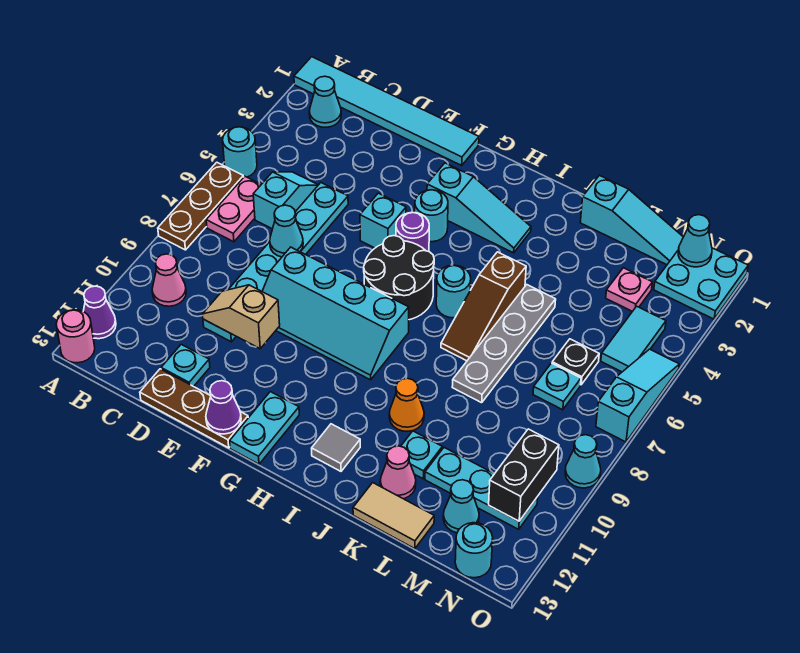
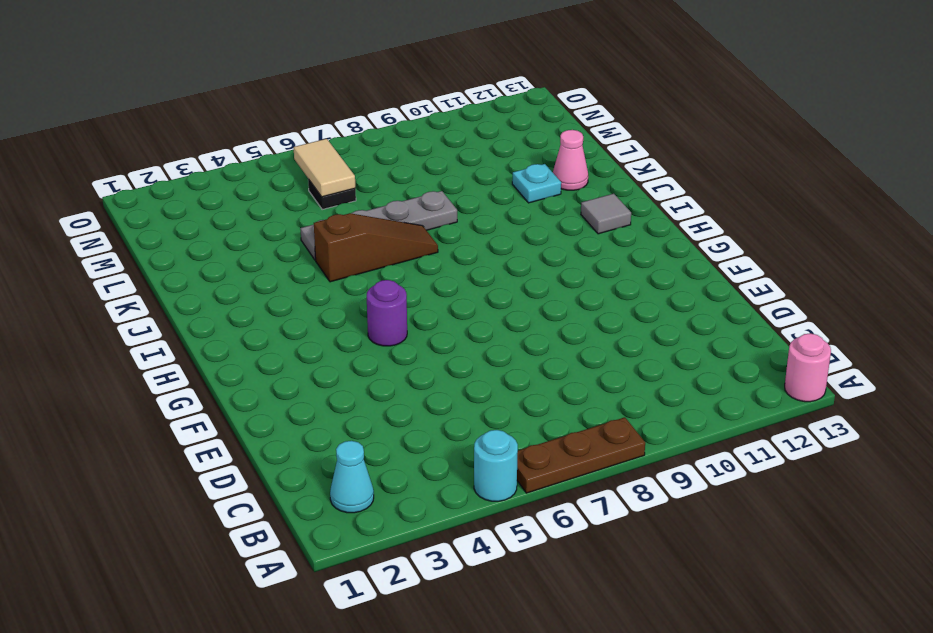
tan 1x2 tile [294,139,355,197] -> tan 1x2 tile moved to [353,483,434,549]
none -> cyan 1x6 tile [294,57,479,165]
none -> purple 1x1 cone [83,286,116,339]
none -> pink 1x2 plate [206,177,261,242]
none -> pink 1x1 cone [152,254,186,306]

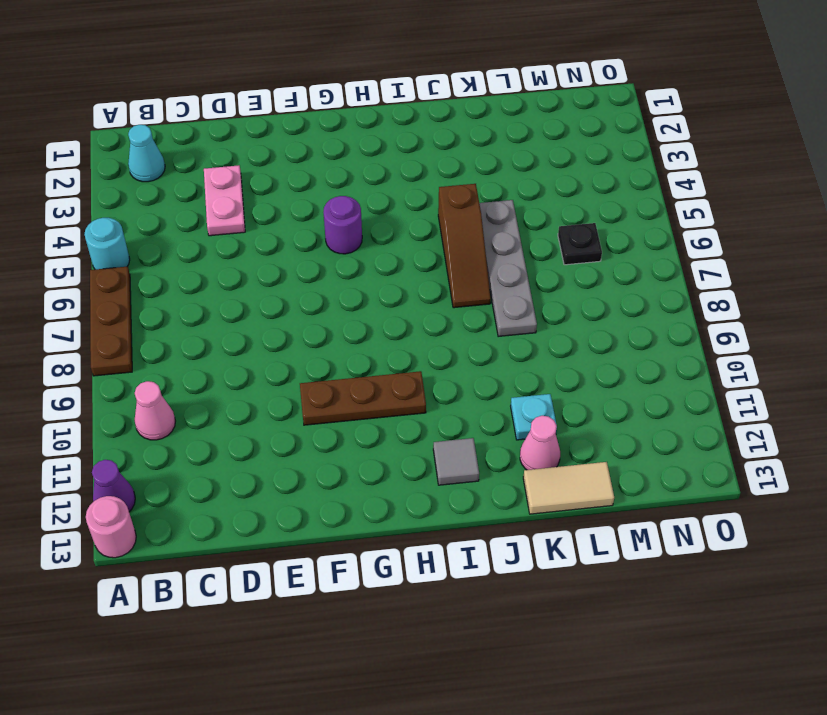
pink 1x2 plate [204,165,245,236] -> pink 1x2 plate moved to [206,177,261,242]
brown 1x3 plate [300,371,426,425] -> brown 1x3 plate moved to [140,369,248,448]
none -> cyan 1x6 tile [294,57,479,165]
none -> cyan 1x2 slope [253,172,318,229]
none -> cyan 1x6 plate [203,183,348,342]
none -> cyan 1x1 plate [161,344,210,387]

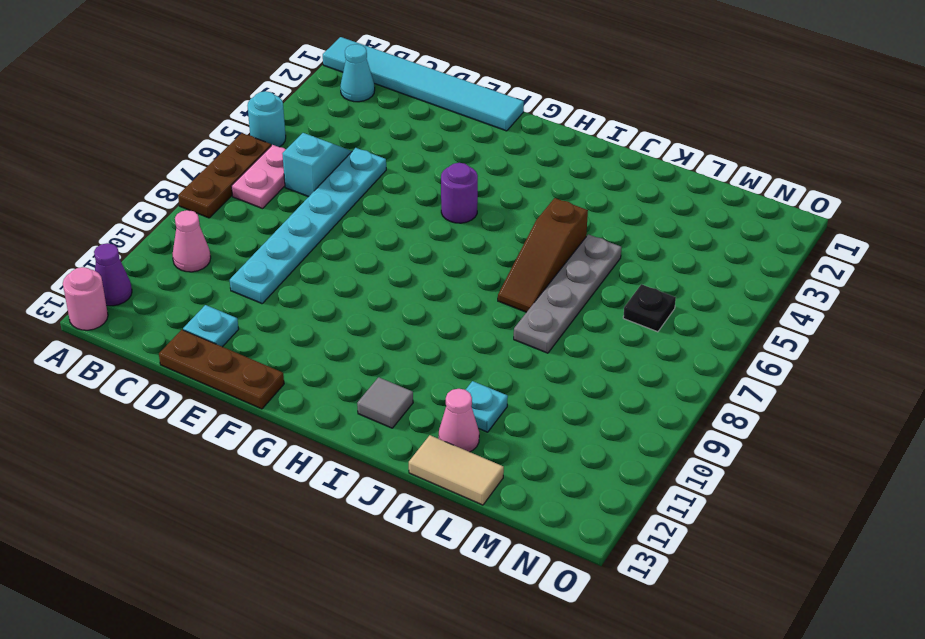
none -> cyan 2x4 slope [262,247,409,380]
none -> cyan 1x1 brick [360,193,406,248]
none -> cyan 1x3 slope [427,163,531,253]
none -> cyan 1x1 round brick [415,190,448,242]

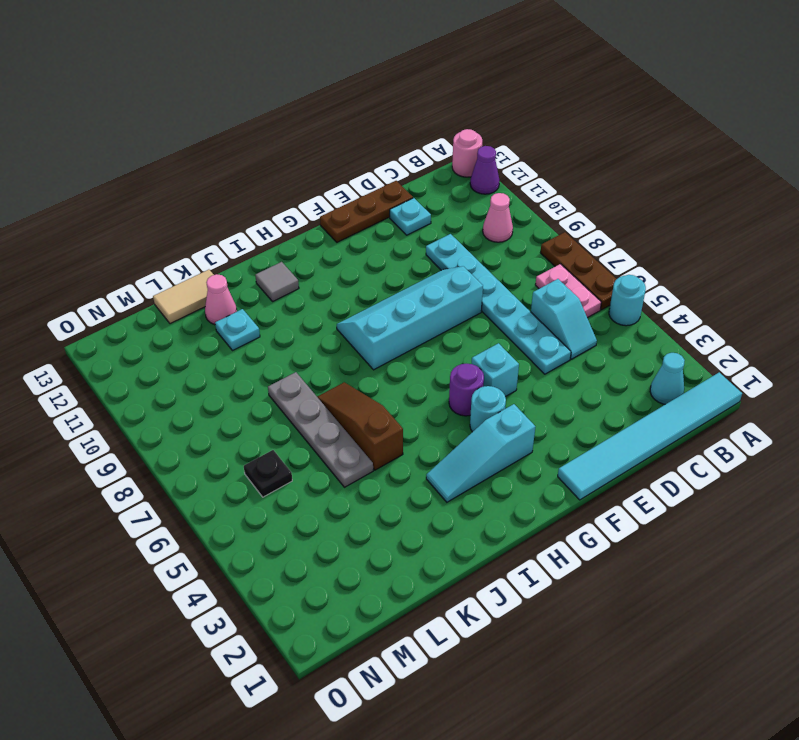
none -> black 2x2 round brick [364,236,434,320]
none -> cyan 1x2 plate [230,392,299,464]
none -> cyan 1x1 round brick [436,265,471,318]
none -> orange 1x1 cone [389,378,424,431]

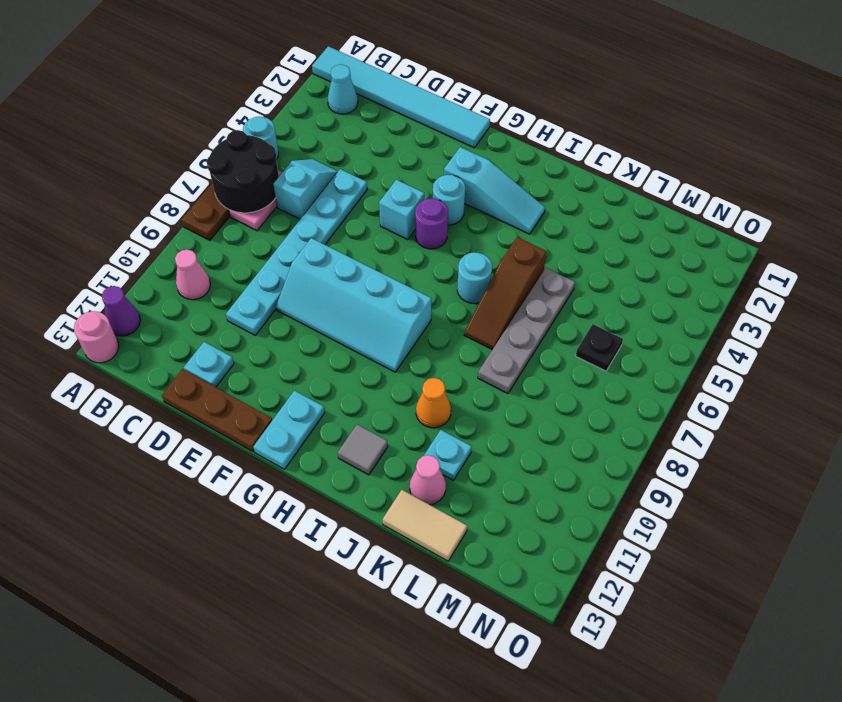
black 2x2 round brick [207,130,279,213] -> black 2x2 round brick moved to [364,236,434,320]
none -> cyan 1x3 slope [580,175,683,265]
none -> cyan 1x3 plate [425,447,538,529]
none -> pink 1x1 plate [606,268,652,311]
none -> cyan 1x1 plate [533,363,581,410]

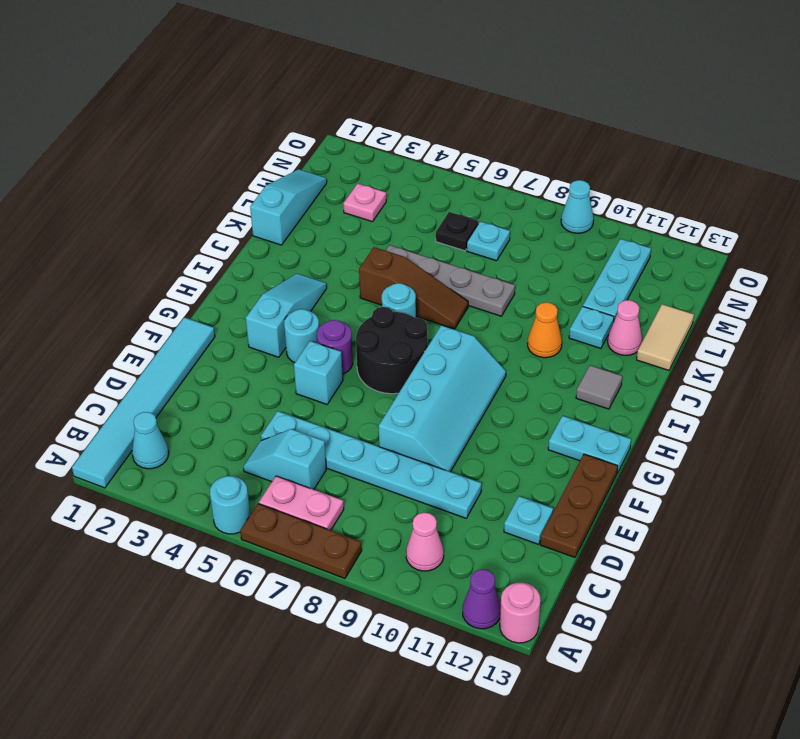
none -> cyan 1x1 cone [443,480,479,533]
none -> cyan 2x2 plate [654,248,748,319]
none -> cyan 1x2 tile [601,306,666,372]
none -> cyan 1x1 round brick [455,523,493,578]

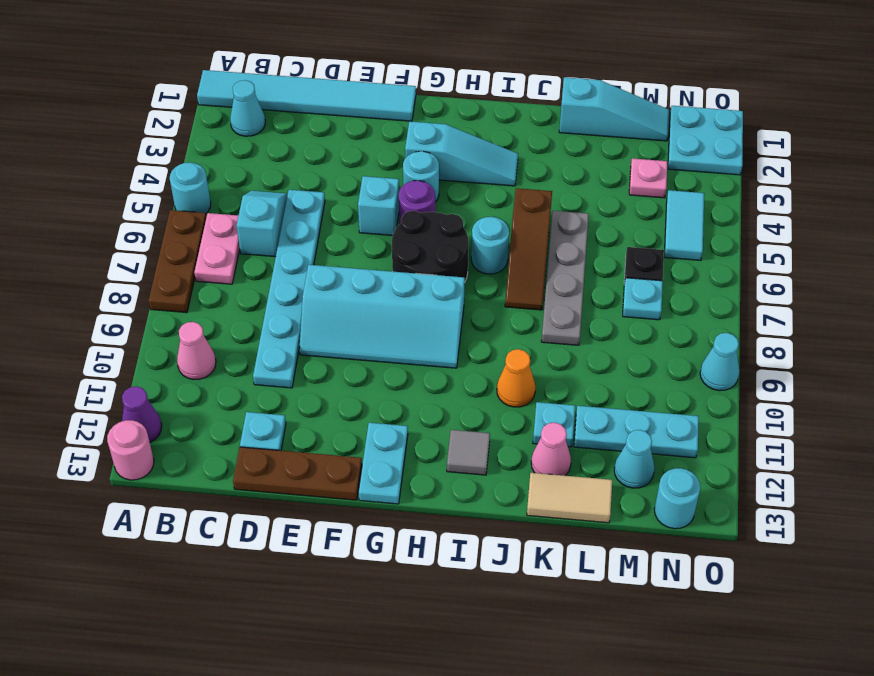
none -> cyan 1x3 slope [596,349,679,442]
none -> cyan 1x1 cone [270,205,303,257]
none -> tan 1x2 slope [202,285,280,349]
none -> purple 1x1 cone [206,381,241,434]

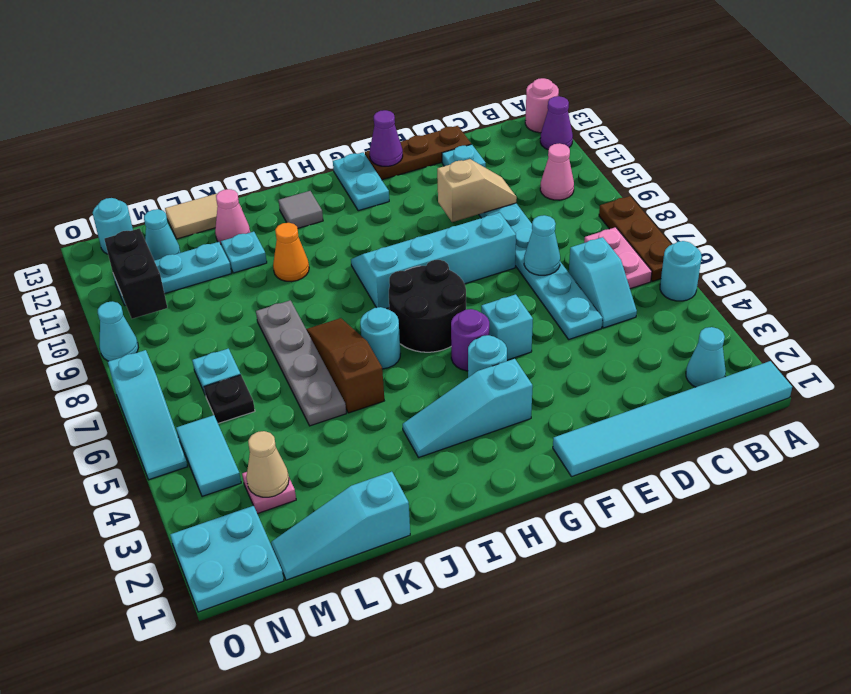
tan 1x1 cone [246,431,289,497] -> none
none -> cyan 1x1 cone [678,215,712,267]

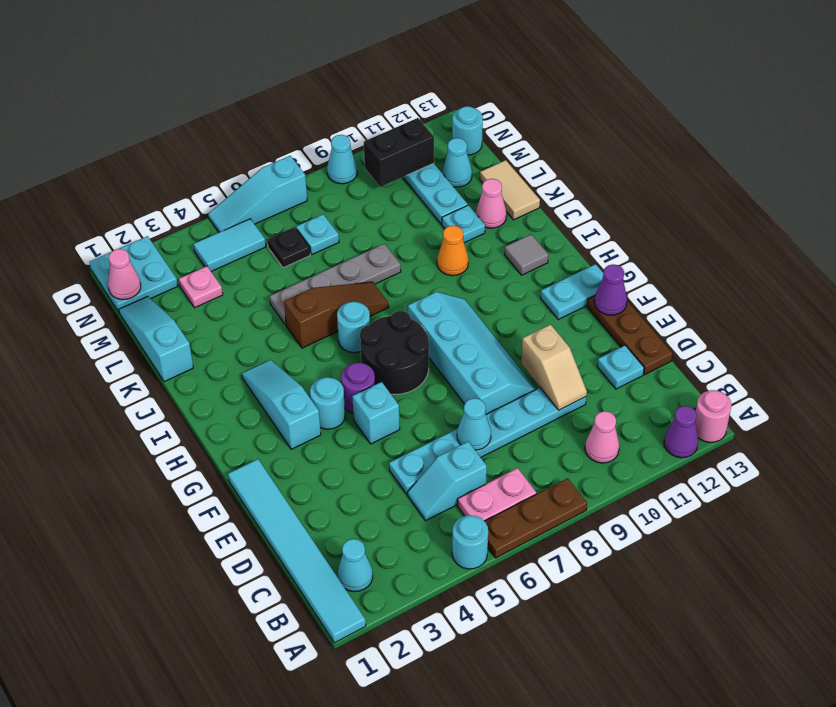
pink 1x1 cone [108,249,141,300] -> cyan 1x1 cone [678,215,712,267]

